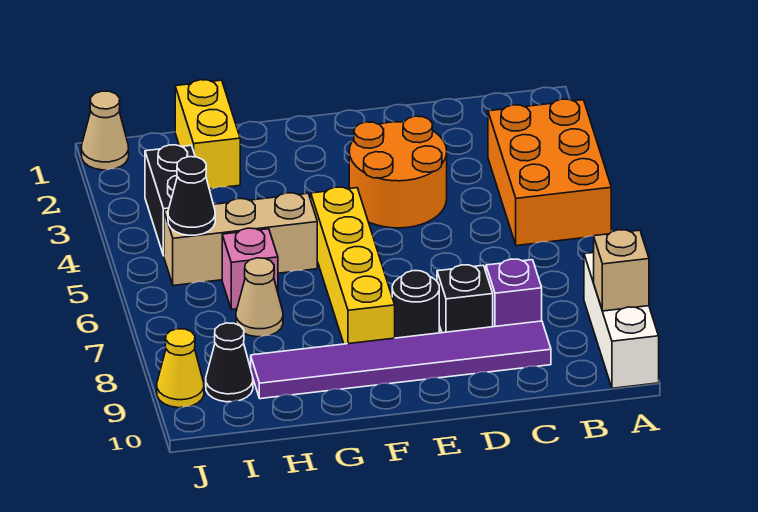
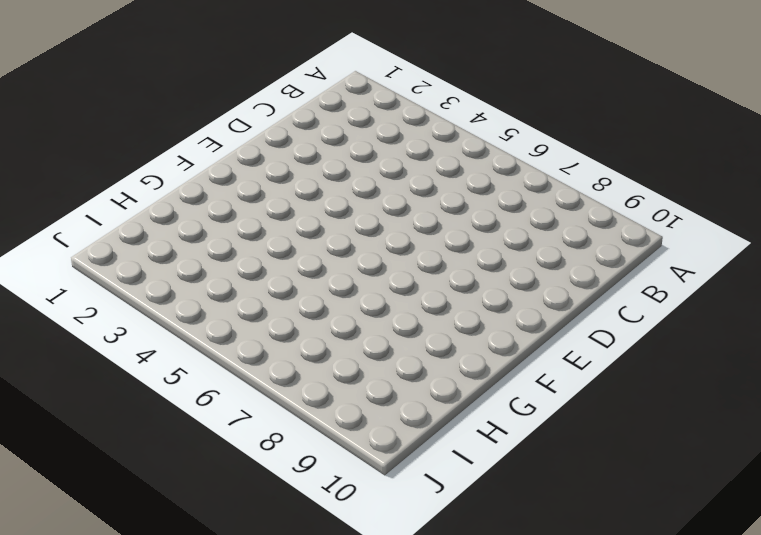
none -> orange 2x3 brick [488,99,611,246]
none -> white 1x3 brick [584,253,659,388]
none -> purple 1x1 brick [486,259,542,327]

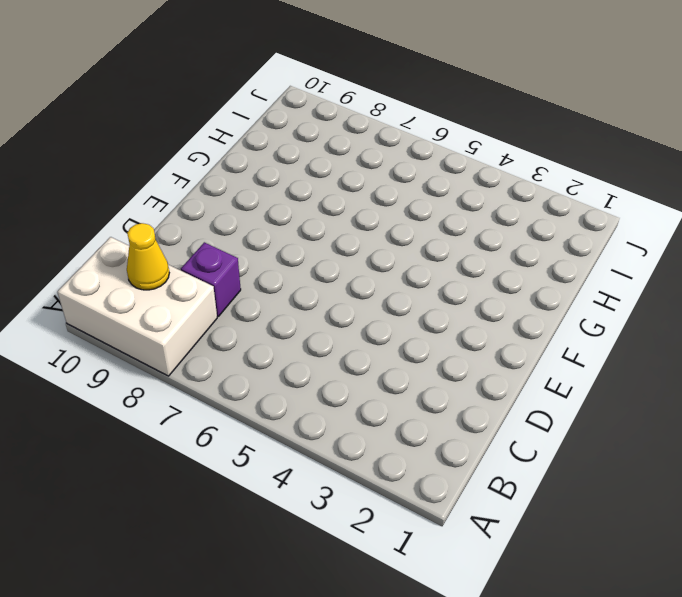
white 2x3 brick [57,237,217,376] -> white 1x3 brick [584,253,659,388]
yellow 1x1 cone [127,223,169,290] -> yellow 1x1 cone moved to [157,329,204,408]
none -> orange 2x3 brick [488,99,611,246]
none -> purple 1x6 tile [251,321,551,399]
none -> orange 2x2 round brick [349,116,447,228]

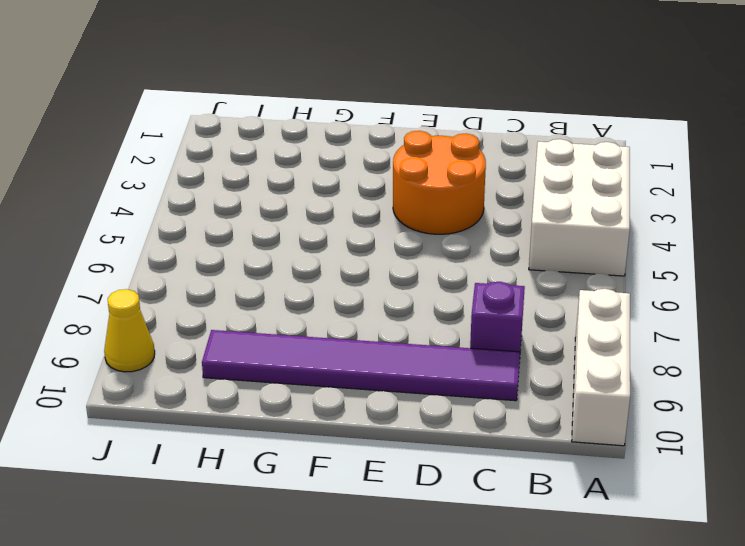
white 2x3 brick [529,139,630,276] -> orange 2x3 brick [488,99,611,246]
none -> black 1x1 brick [437,265,493,333]
none -> black 1x1 round brick [392,271,439,338]
none -> yellow 1x4 brick [311,187,395,344]

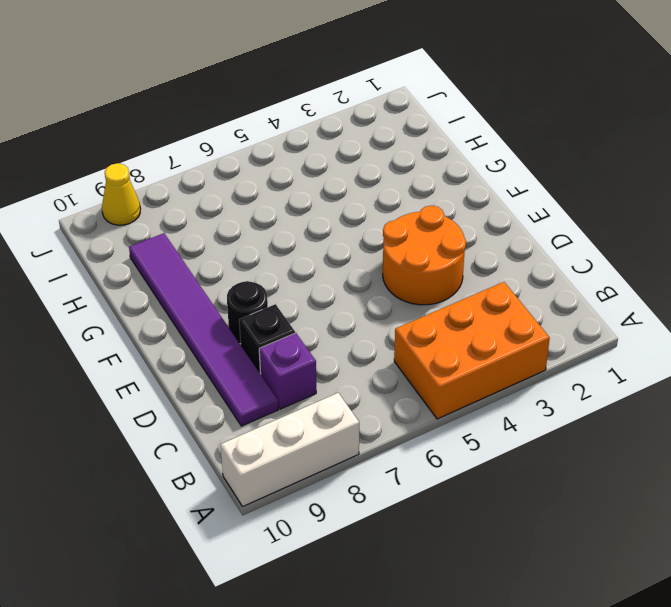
none -> yellow 1x4 brick [311,187,395,344]
none -> tan 1x3 brick [164,193,317,286]
none -> yellow 1x2 brick [175,80,240,189]

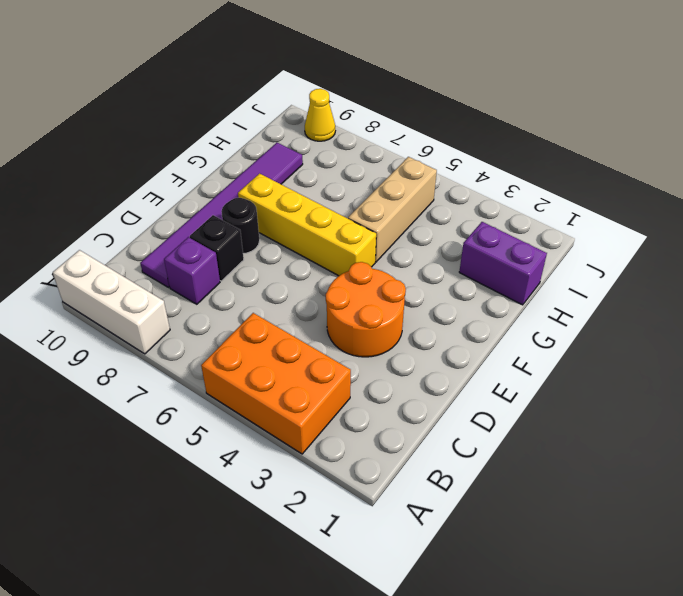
purple 1x2 brick [459,222,547,305] -> yellow 1x2 brick [175,80,240,189]
none -> pink 1x1 brick [222,228,278,310]
none -> tan 1x1 cone [236,258,283,337]
none -> black 1x2 brick [145,145,195,256]

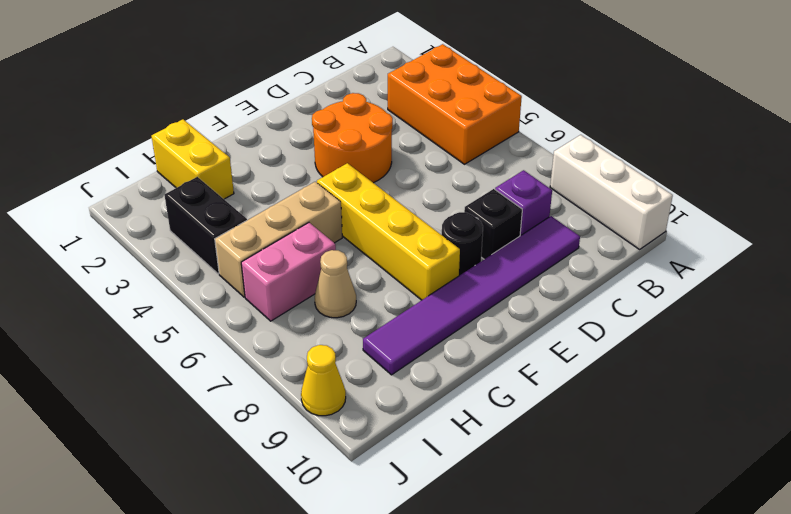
pink 1x2 brick [241,223,336,321] -> pink 1x1 brick [222,228,278,310]
none -> black 1x1 cone [206,323,253,402]
none -> tan 1x1 cone [81,91,129,170]
none -> tan 1x1 brick [594,230,649,311]

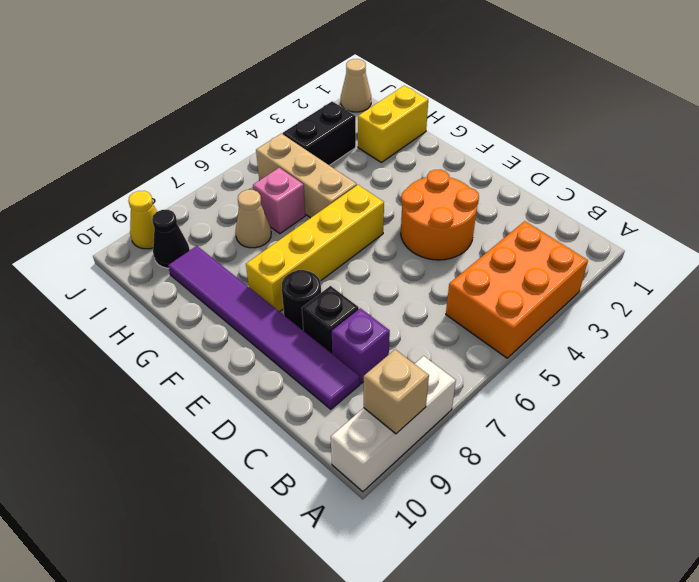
none -> black 1x1 cone [168,157,215,235]

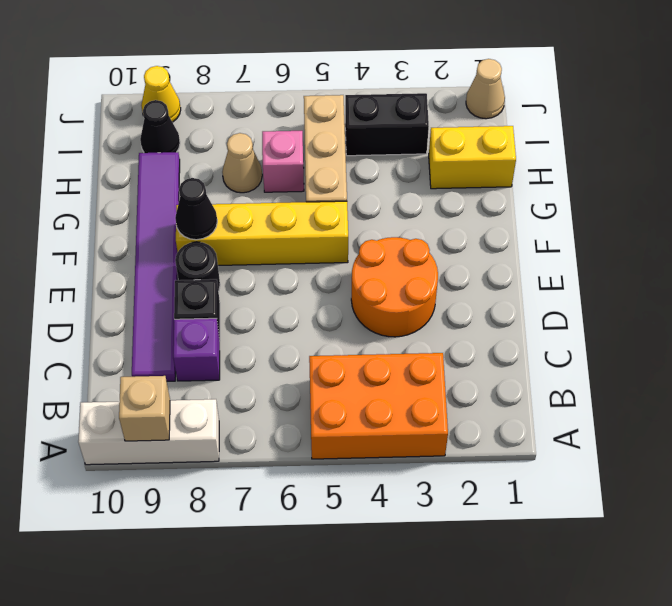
black 1x1 cone [175,178,217,240] -> black 1x1 cone moved to [168,157,215,235]

